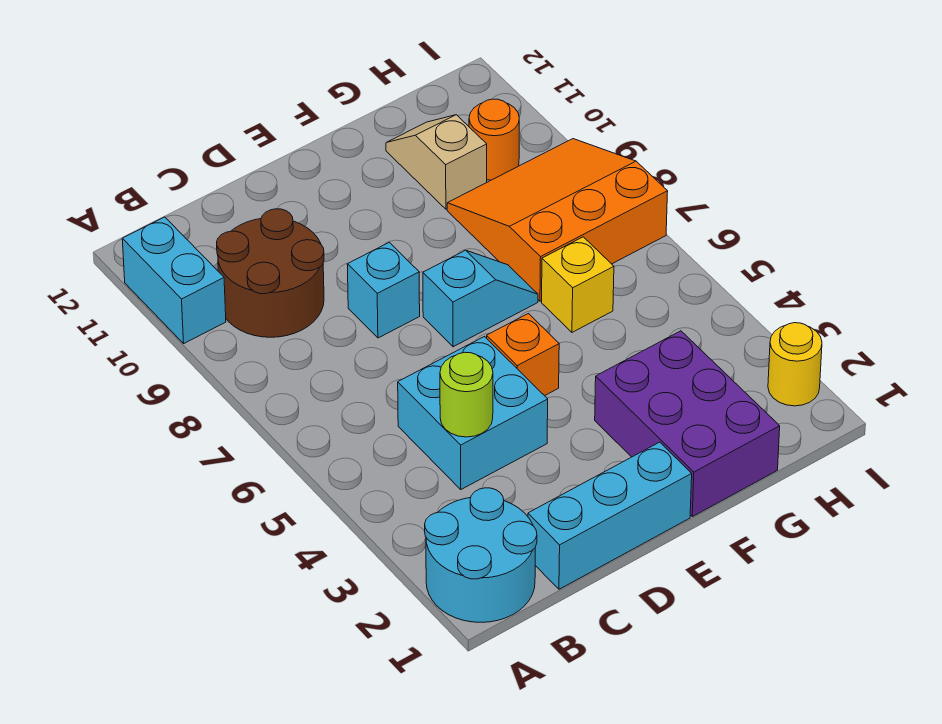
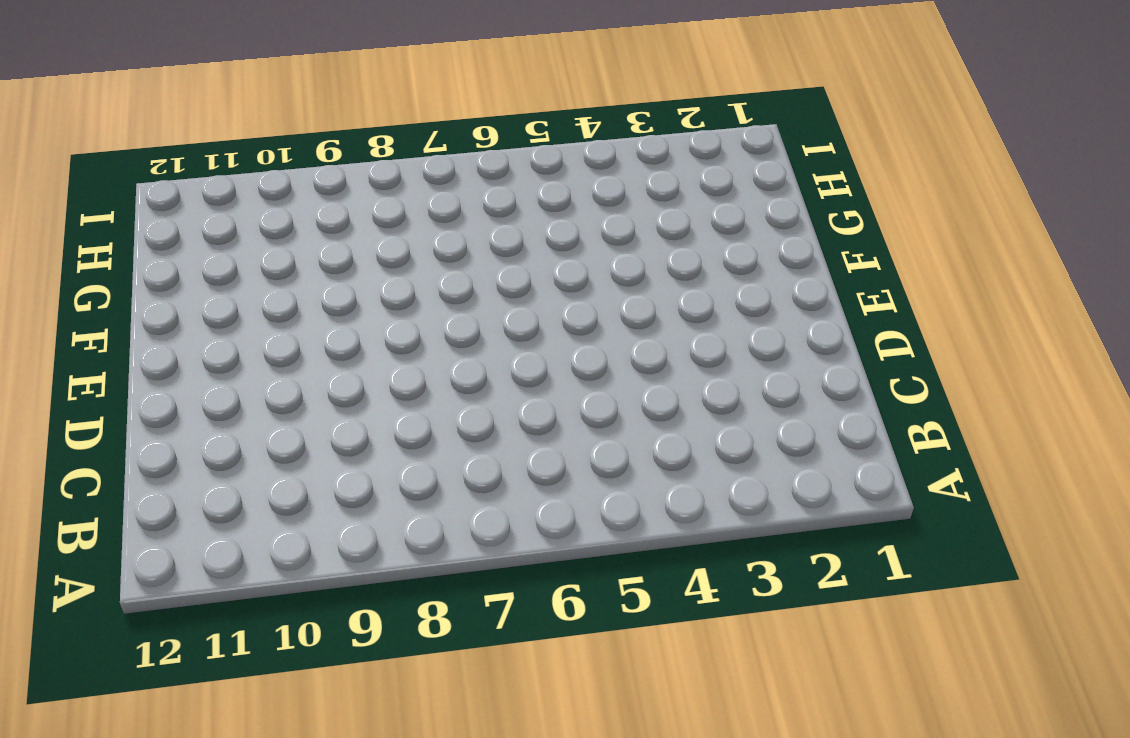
none -> cyan 2x2 round brick [425,488,537,622]
none -> cyan 1x2 brick [122,217,226,343]
none -> brown 2x2 round brick [217,209,324,337]

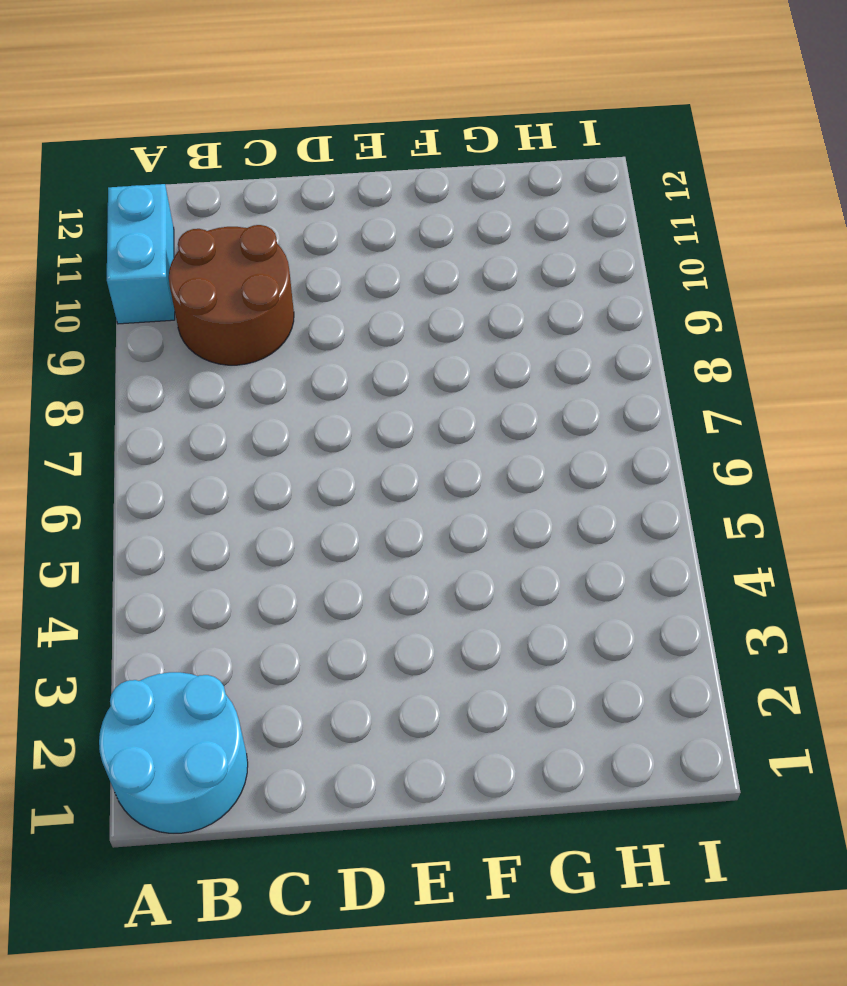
none -> cyan 1x3 brick [528,442,692,589]
none -> cyan 2x2 brick [398,337,548,489]
none -> cyan 1x1 brick [347,242,420,338]

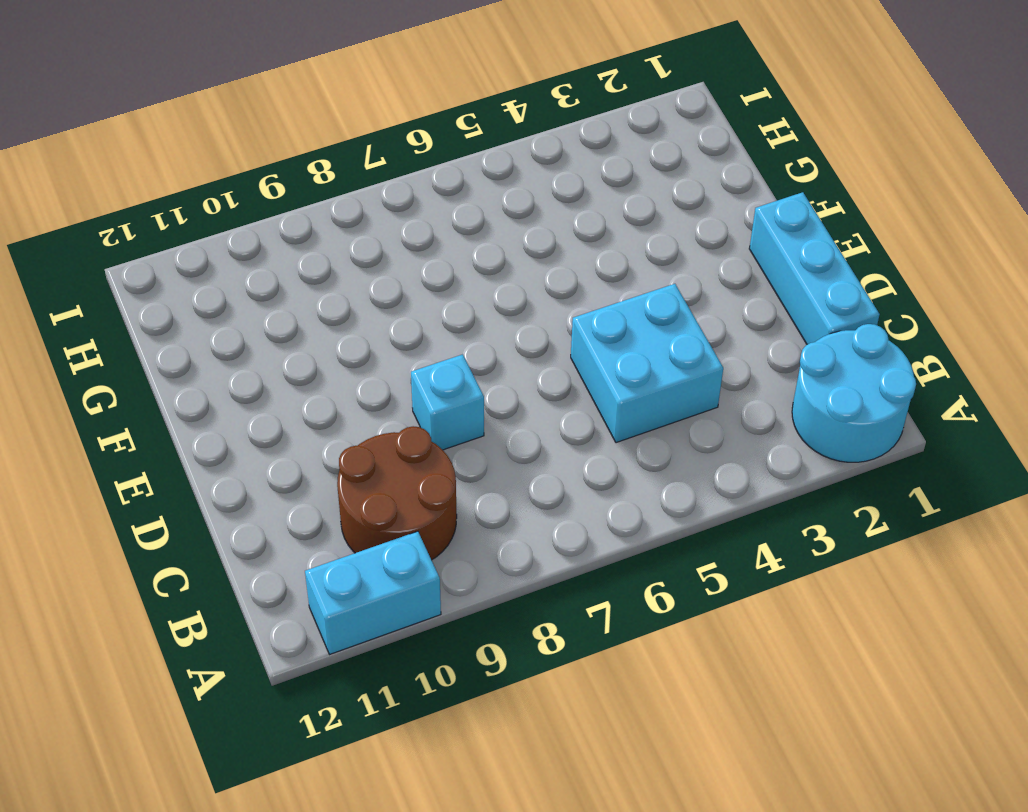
none -> orange 1x1 brick [487,314,559,396]
none -> cyan 1x2 slope [423,250,538,347]
none -> purple 2x3 brick [595,331,780,517]

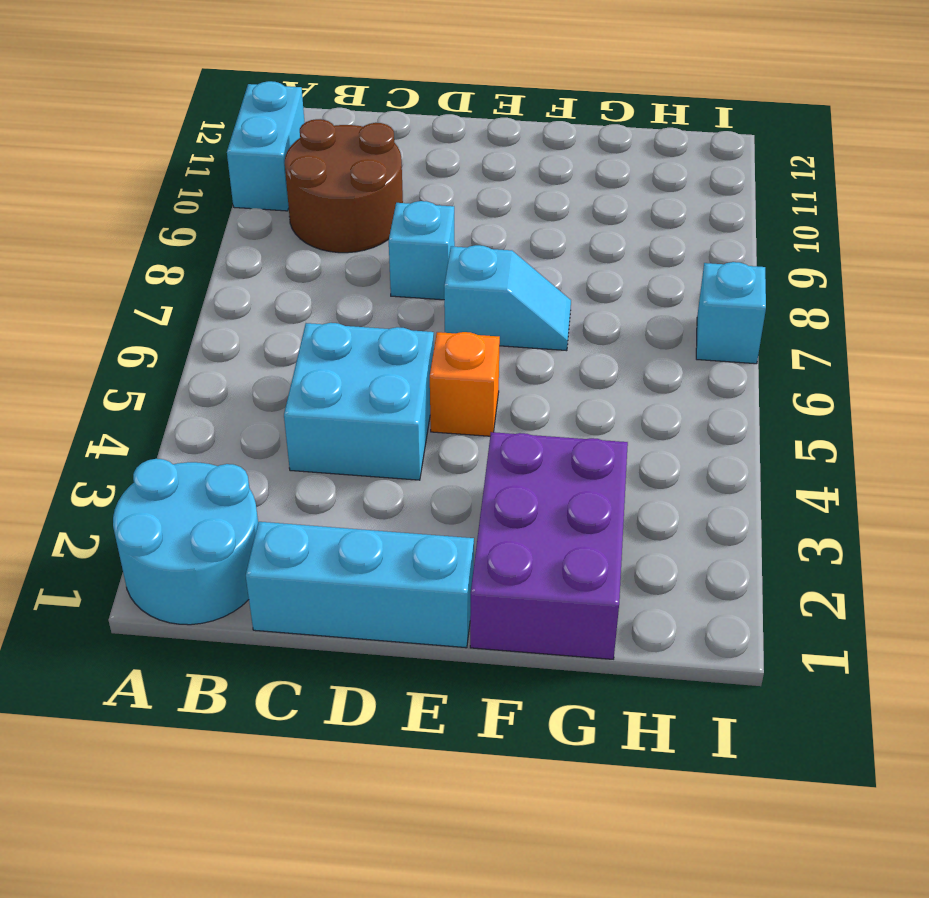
cyan 1x1 brick [696,262,766,364] -> orange 3x3 slope [447,139,668,301]
none -> yellow 1x1 brick [542,237,614,332]
none -> tan 1x2 slope [386,115,487,209]
none -> orange 1x1 round brick [469,99,519,180]

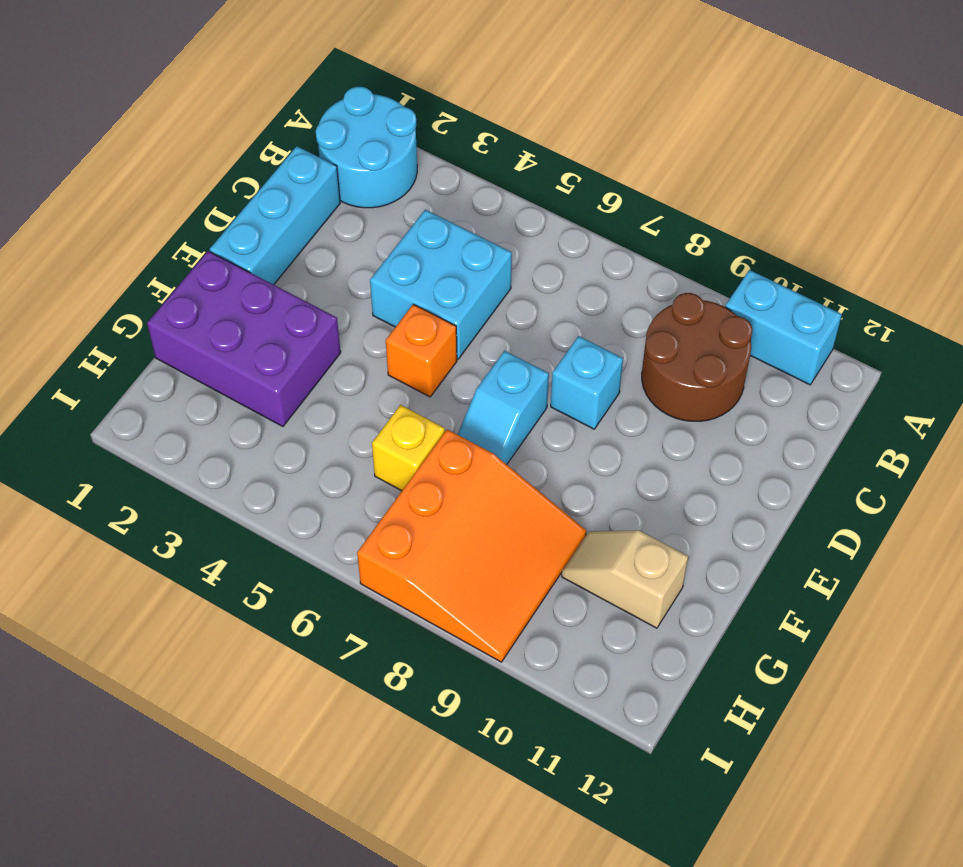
tan 1x2 slope [562,530,688,628] -> tan 1x2 slope turned to [386,115,487,209]
none -> orange 1x1 round brick [469,99,519,180]
none -> yellow 1x1 round brick [768,323,822,406]
none -> lime 1x1 round brick [440,352,493,437]

